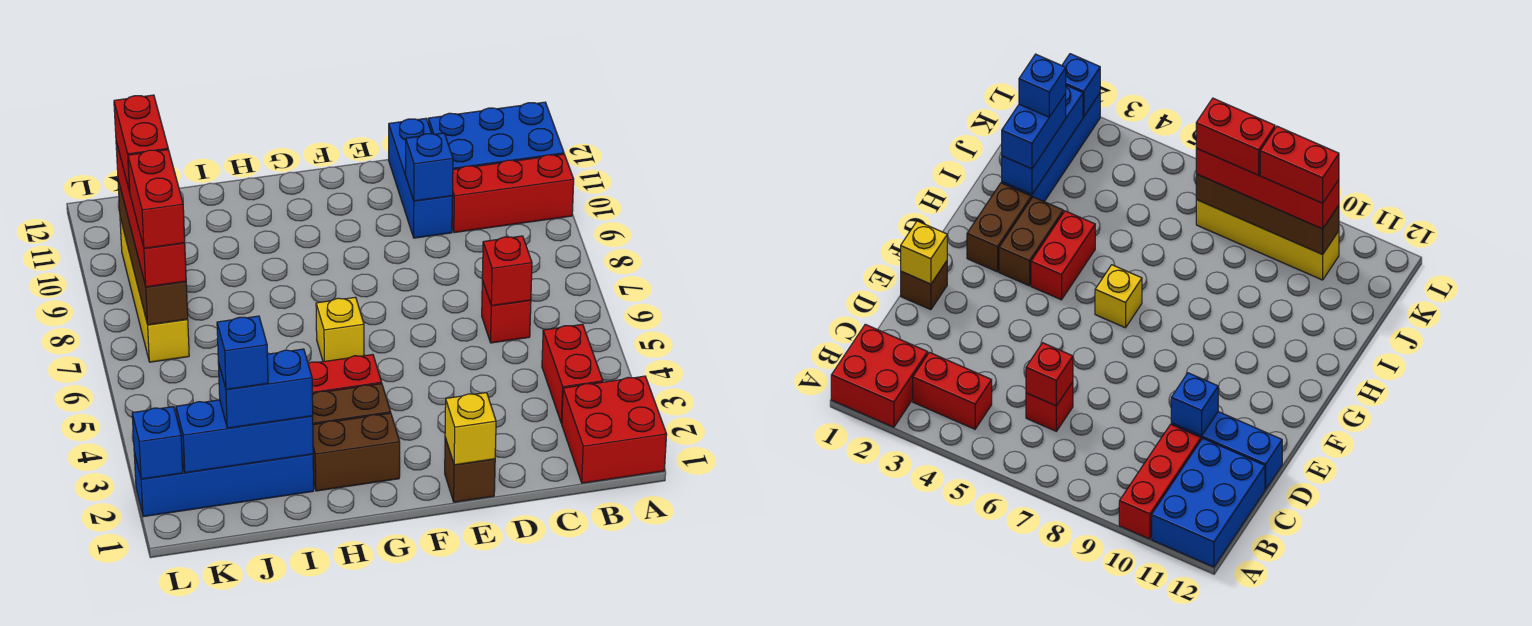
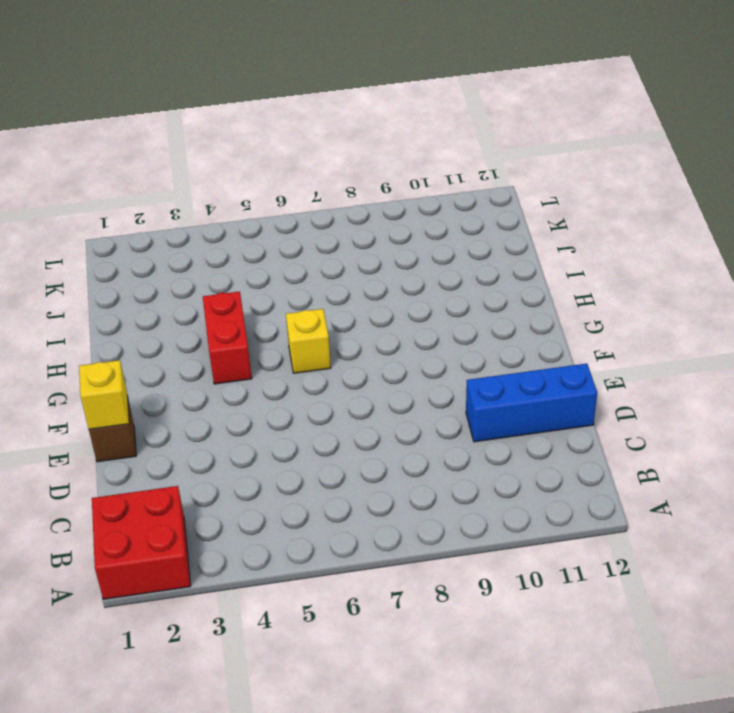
none -> red 1x3 brick [452,154,574,233]
none -> blue 2x3 brick [428,102,564,169]
none -> red 1x2 brick [542,324,603,424]

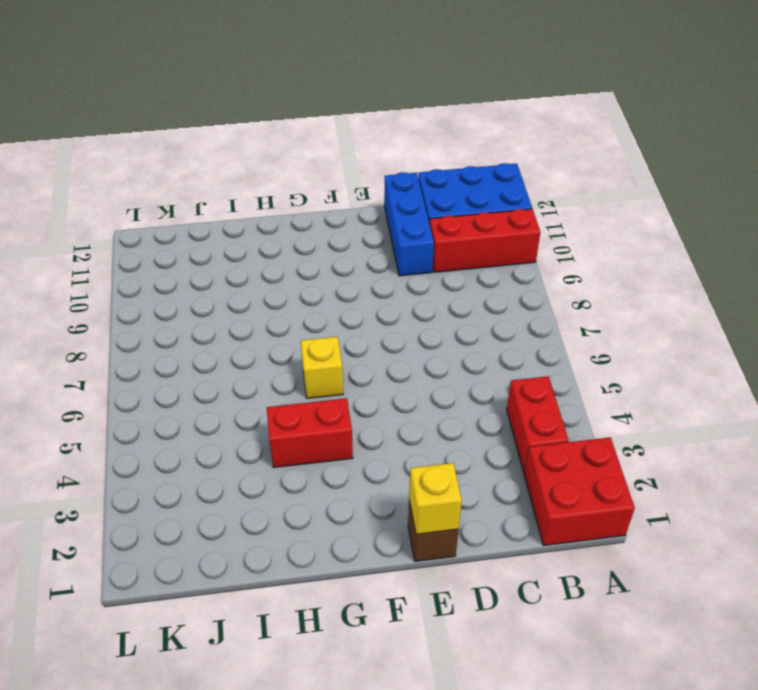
none -> red 1x1 brick [482,280,531,343]
none -> brown 1x2 brick [313,413,400,491]
none -> brown 1x2 brick [312,384,391,424]

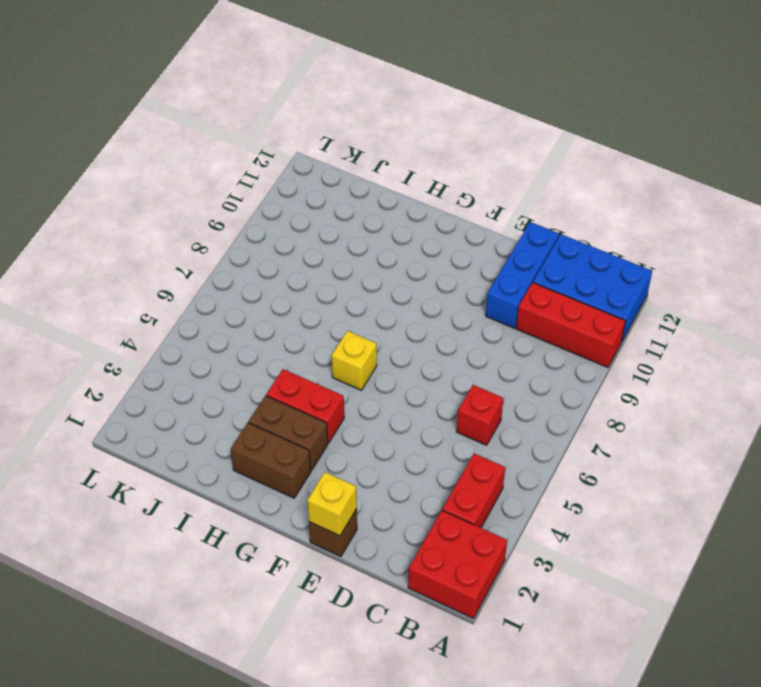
none -> blue 1x4 brick [134,452,314,517]
none -> yellow 1x4 brick [120,218,189,362]
none -> red 1x1 brick [482,236,532,306]

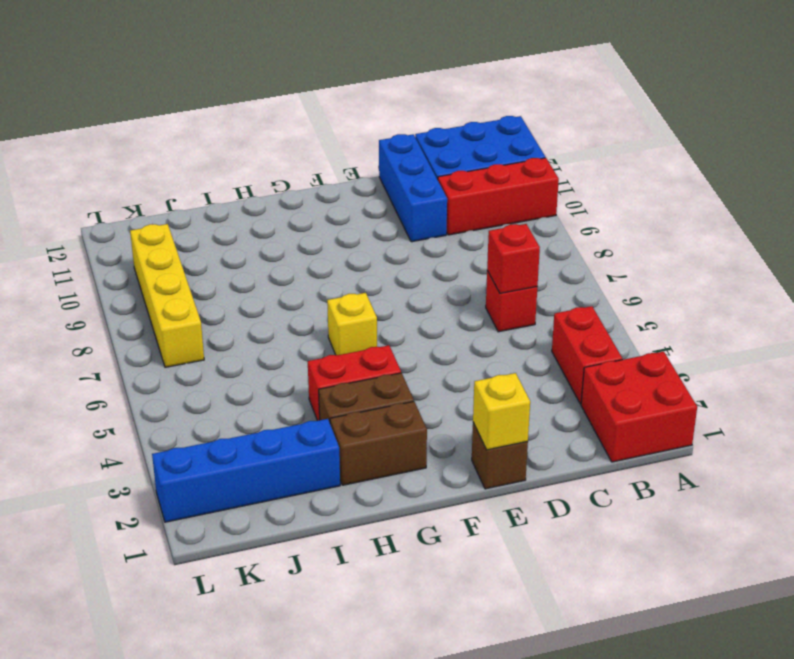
none -> blue 1x1 brick [406,133,453,201]
none -> blue 1x3 brick [176,400,313,473]
none -> brown 1x4 brick [118,180,188,325]

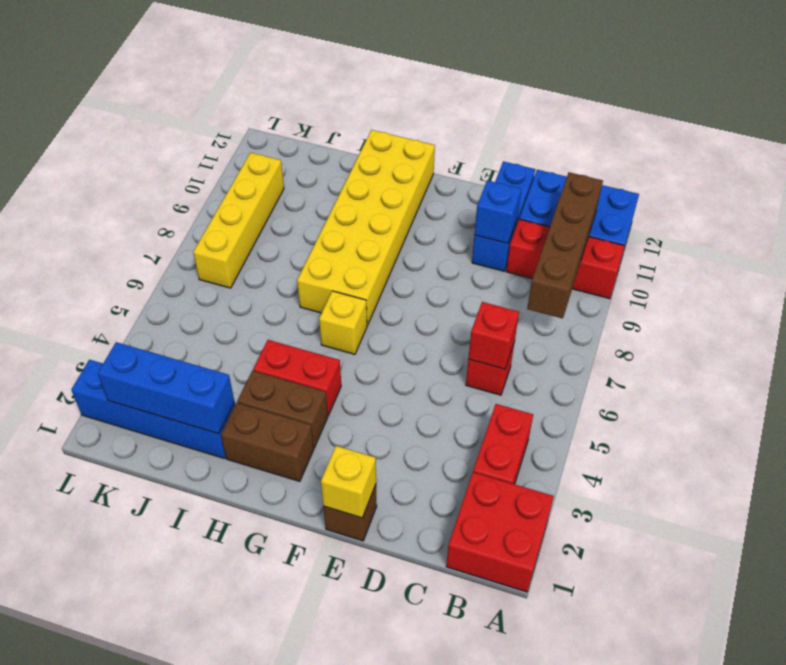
brown 1x4 brick [527,172,603,318] -> brown 1x4 brick moved to [118,180,188,325]
yellow 2x6 brick [297,130,435,326] -> none
none -> blue 1x1 brick [132,407,183,479]
none -> blue 1x2 brick [218,349,313,428]
none -> red 1x4 brick [116,142,186,287]

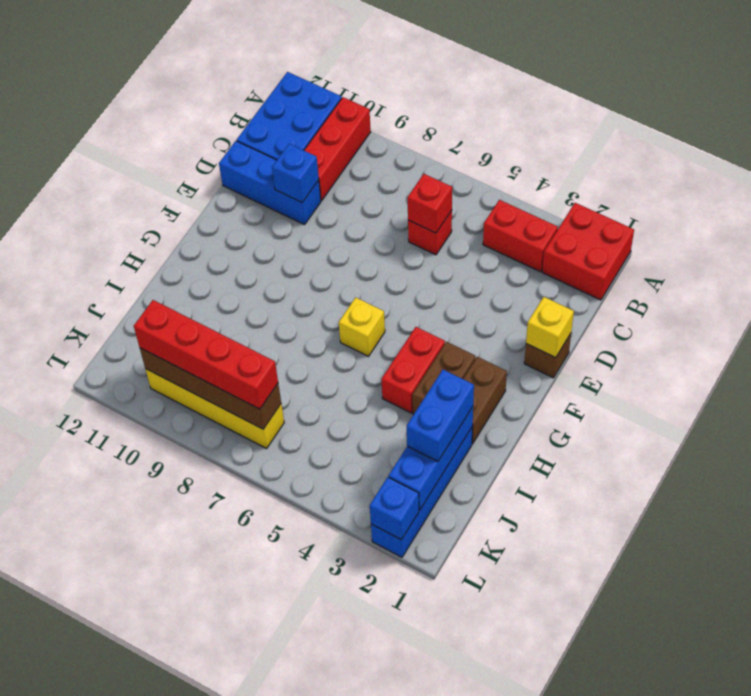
none -> blue 1x1 brick [217,316,268,390]
none -> red 1x2 brick [128,150,185,248]
none -> red 1x2 brick [114,95,168,192]

